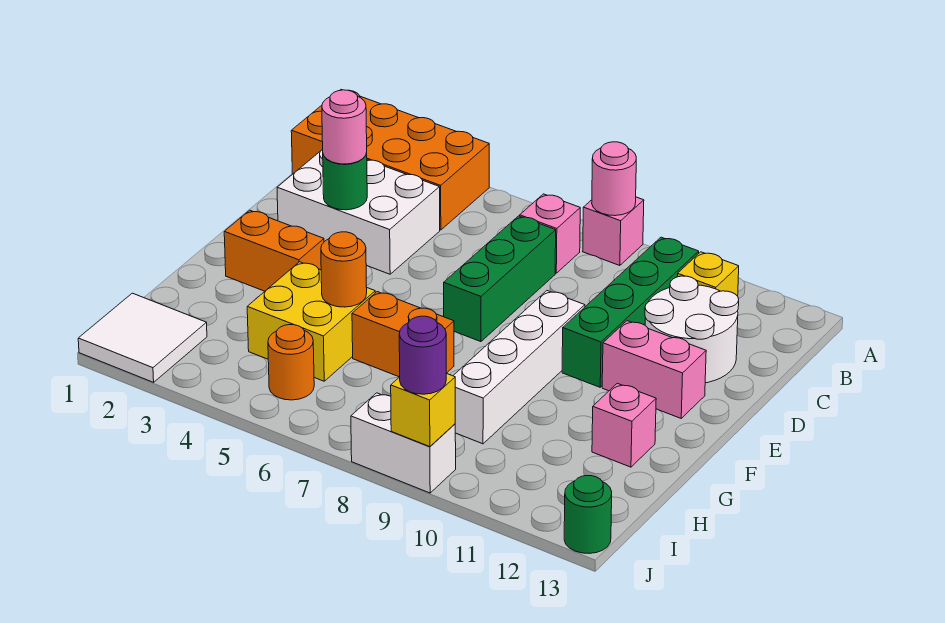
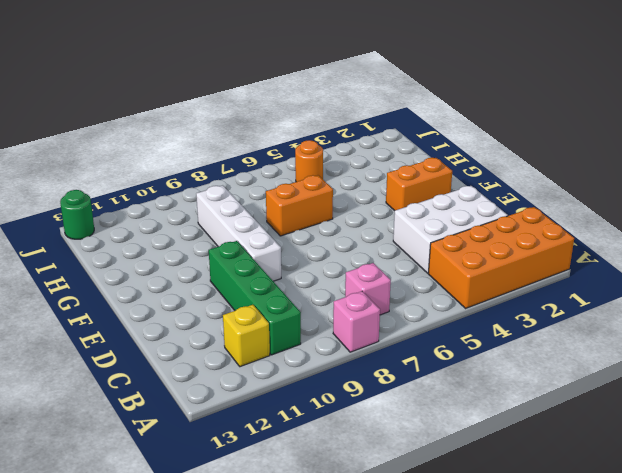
none -> green 1x3 brick [444,216,556,342]
none -> white 2x2 round brick [645,276,739,383]
none -> pink 1x2 brick [602,321,706,418]

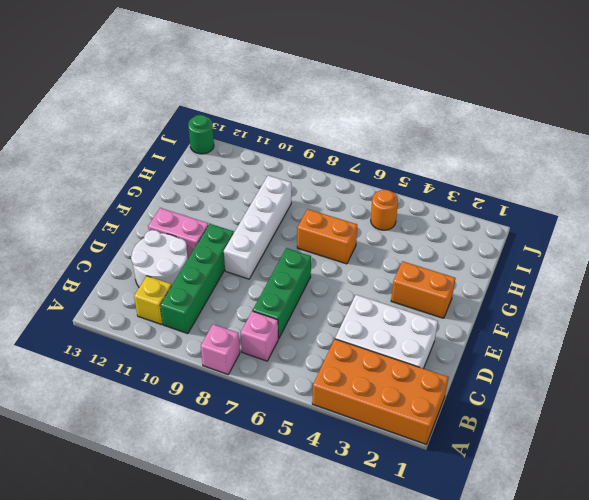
none -> yellow 2x2 brick [247,262,375,381]
none -> pink 1x1 brick [592,383,656,467]
none -> white 2x2 tile [78,293,207,382]

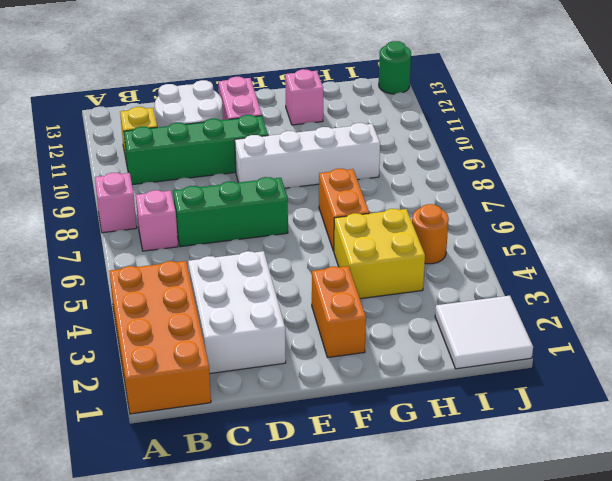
none -> white 1x2 brick [351,393,456,493]
none -> pink 1x1 round brick [592,142,636,216]
none -> green 1x1 round brick [323,153,367,210]

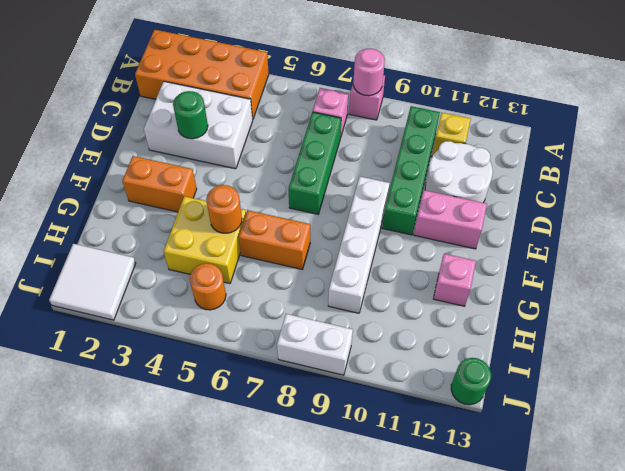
none -> yellow 1x1 brick [391,373,455,447]
none -> pink 1x1 round brick [322,90,367,164]
none -> purple 1x1 round brick [399,316,446,394]

